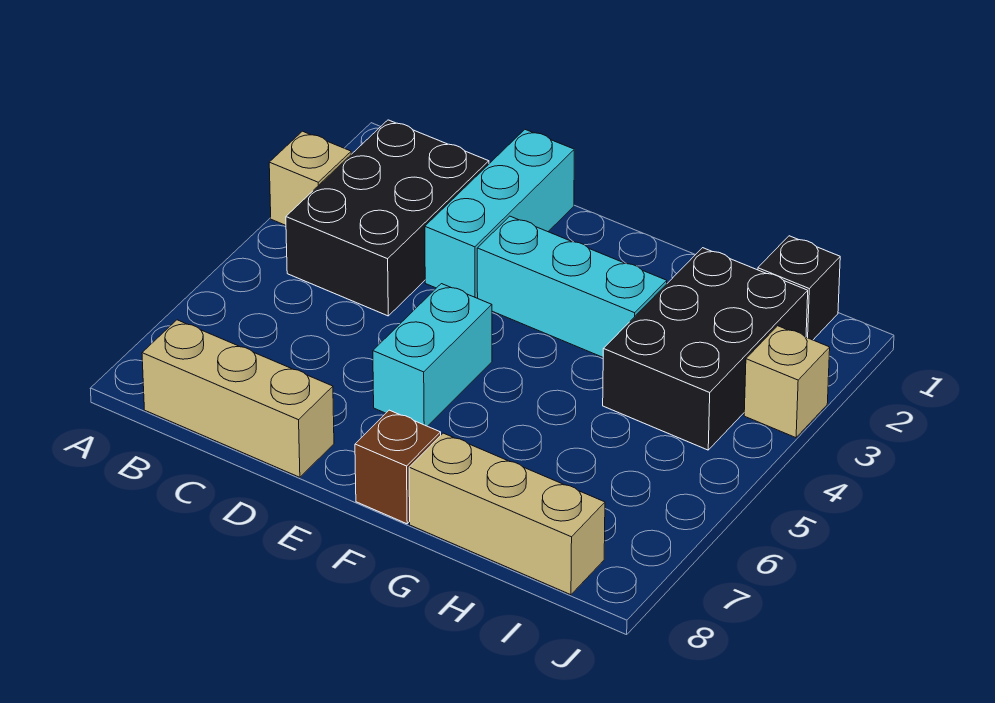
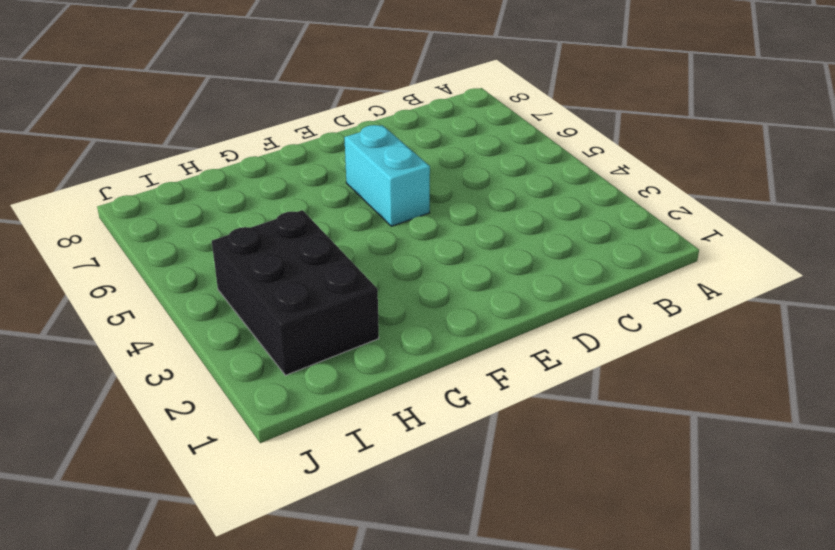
none -> tan 1x1 brick [269,131,351,225]
none -> black 2x3 brick [286,120,489,316]

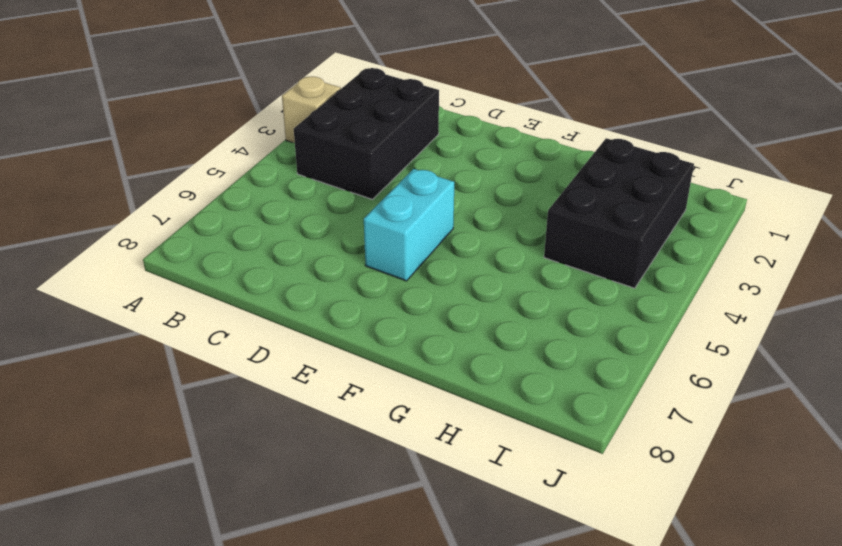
none -> tan 1x3 brick [142,320,334,477]
none -> cyan 1x3 brick [425,130,574,298]

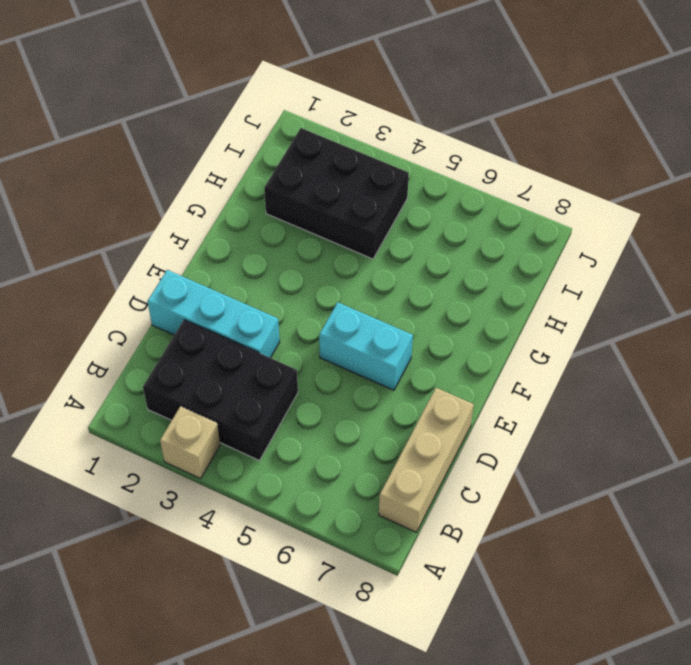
none -> cyan 1x3 brick [477,216,667,357]
none -> brown 1x1 brick [355,410,441,524]

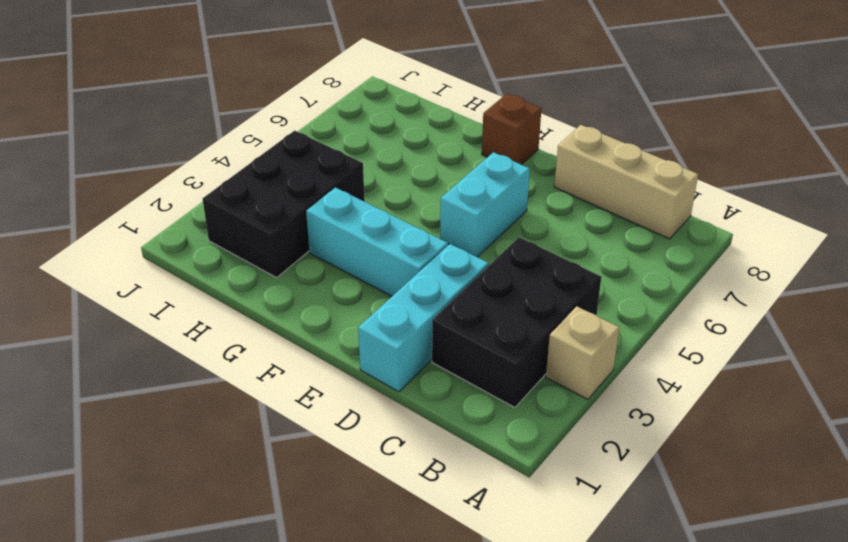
none -> tan 1x3 brick [409,433,605,595]
none -> black 1x1 brick [758,236,840,340]

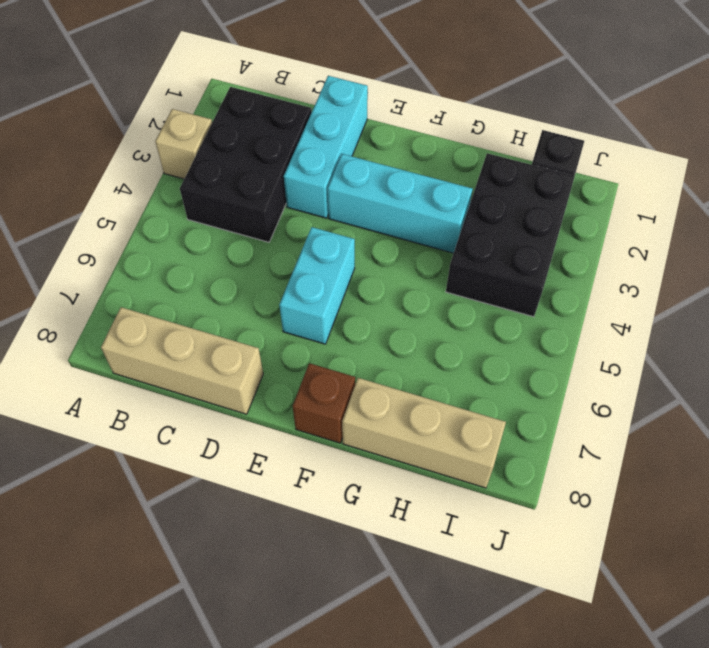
none -> tan 1x1 brick [744,326,830,438]

